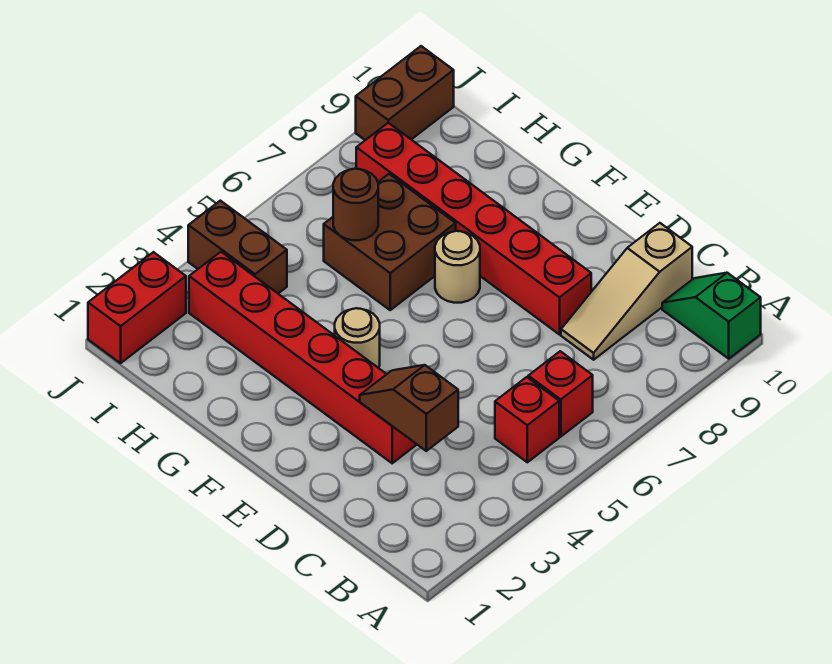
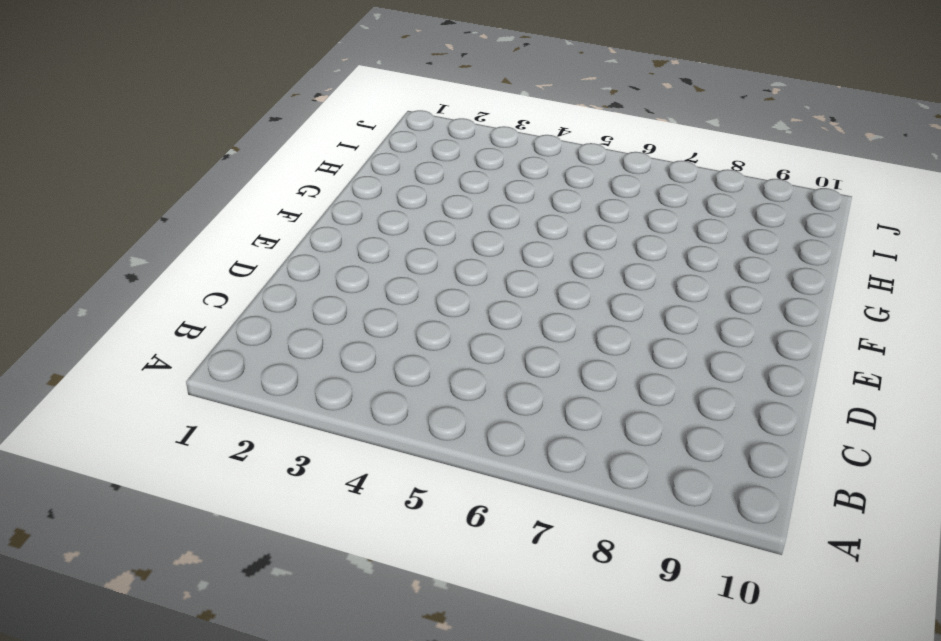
none -> green 1x2 slope [662,273,761,359]
none -> red 1x1 brick [495,377,559,462]
none -> red 1x1 brick [528,351,593,437]

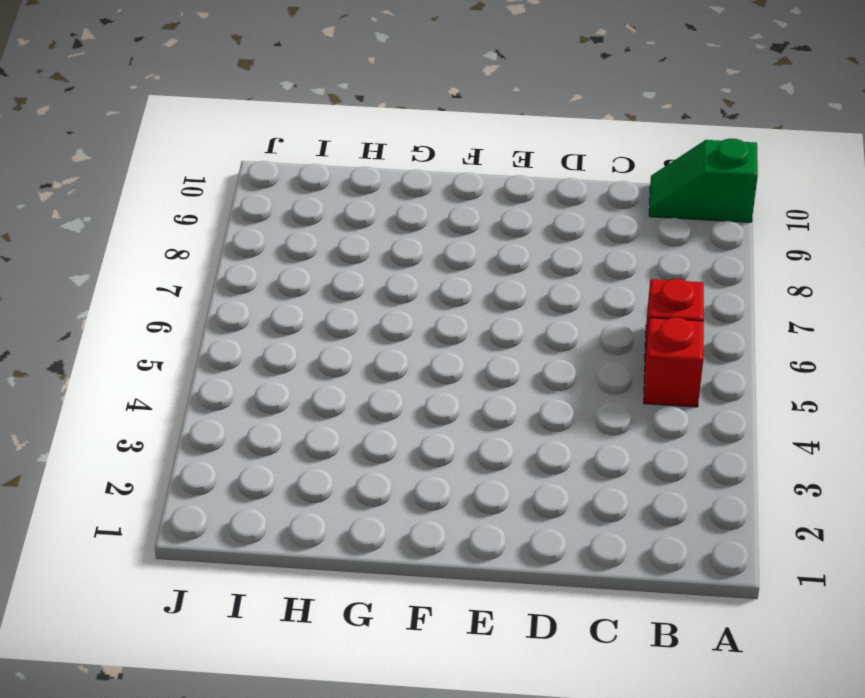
none -> tan 1x3 slope [561,223,692,360]
none -> red 1x6 brick [189,252,417,463]
none -> red 1x6 brick [356,123,591,335]

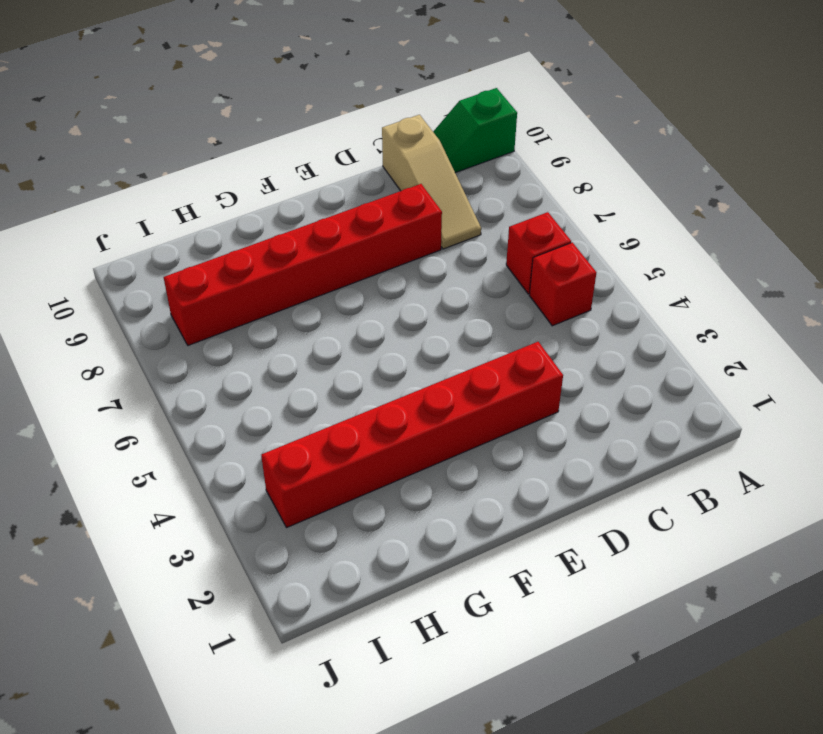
none -> tan 1x1 round brick [335,308,380,368]
none -> tan 1x1 round brick [435,231,480,303]
none -> brown 2x2 brick [324,174,456,310]

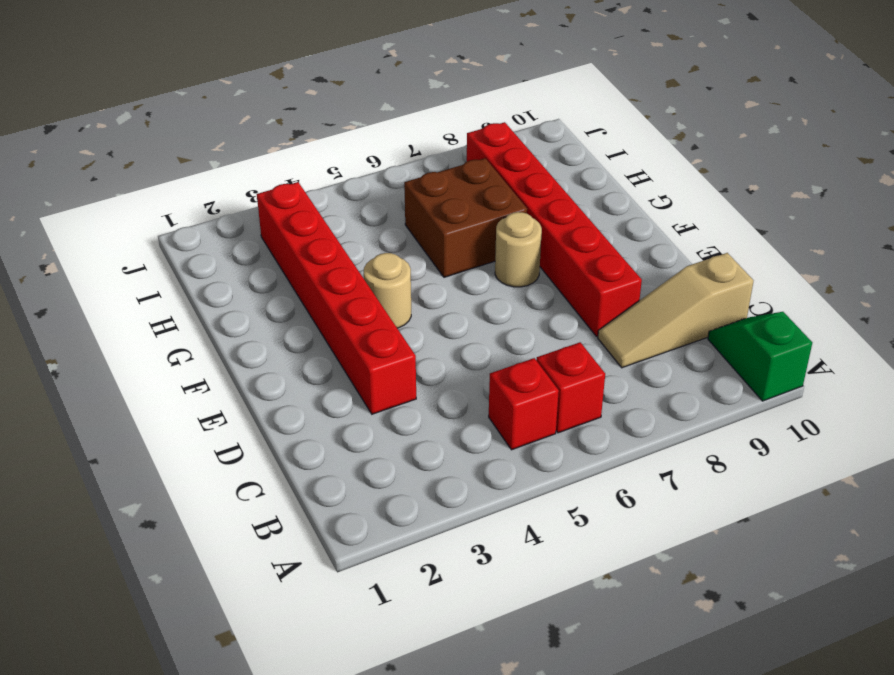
none -> brown 1x2 brick [188,201,287,293]
none -> red 1x2 brick [88,252,186,363]
none -> brown 1x2 brick [356,46,454,140]

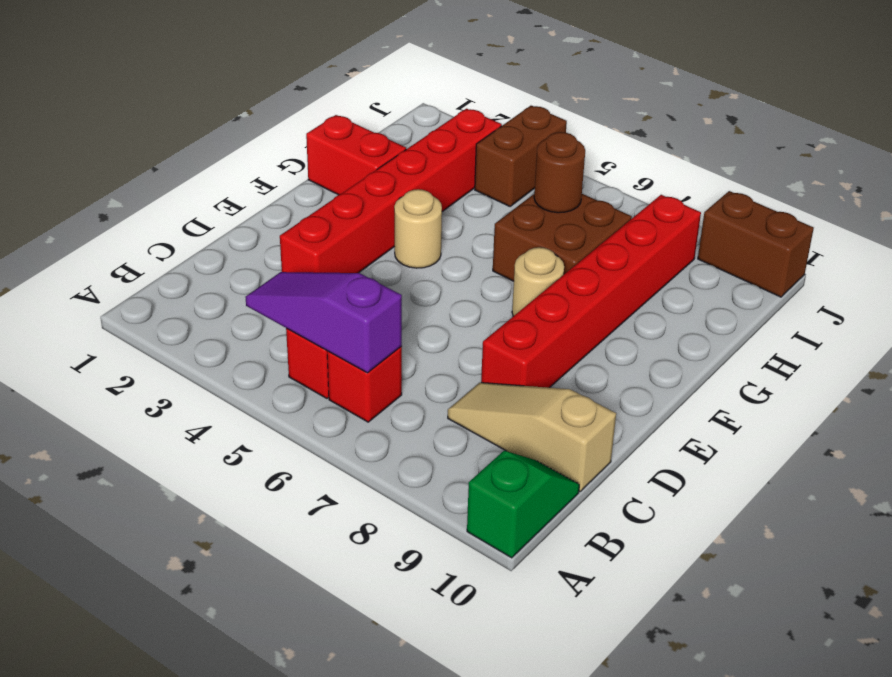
purple 1x3 slope [246,272,402,373] -> none
red 1x2 brick [306,115,406,195] -> red 1x2 brick moved to [88,252,186,363]
none -> brown 1x2 slope [360,365,458,451]

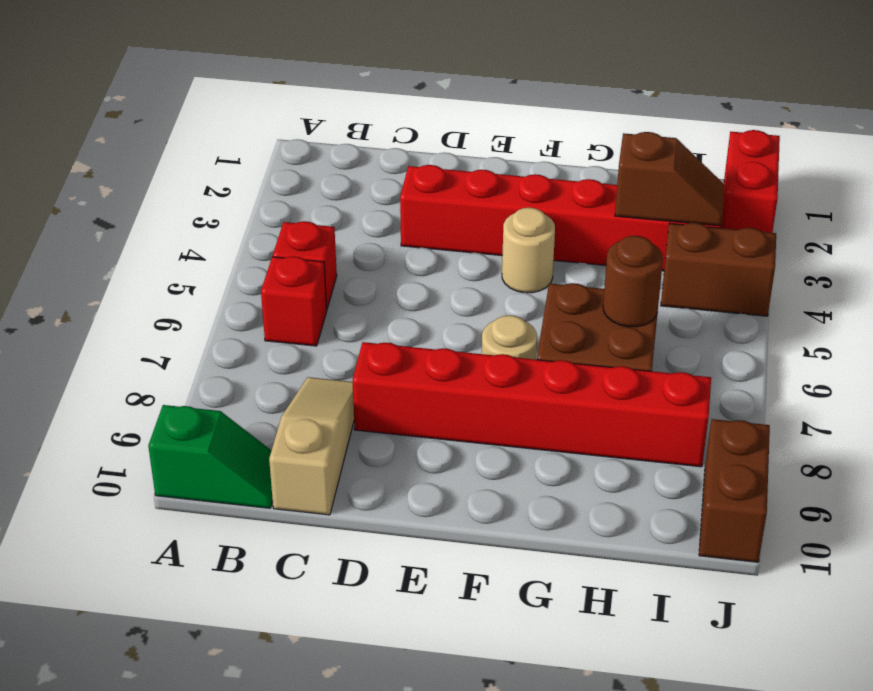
brown 1x2 slope [615,132,725,226] -> brown 1x2 slope moved to [360,365,458,451]

